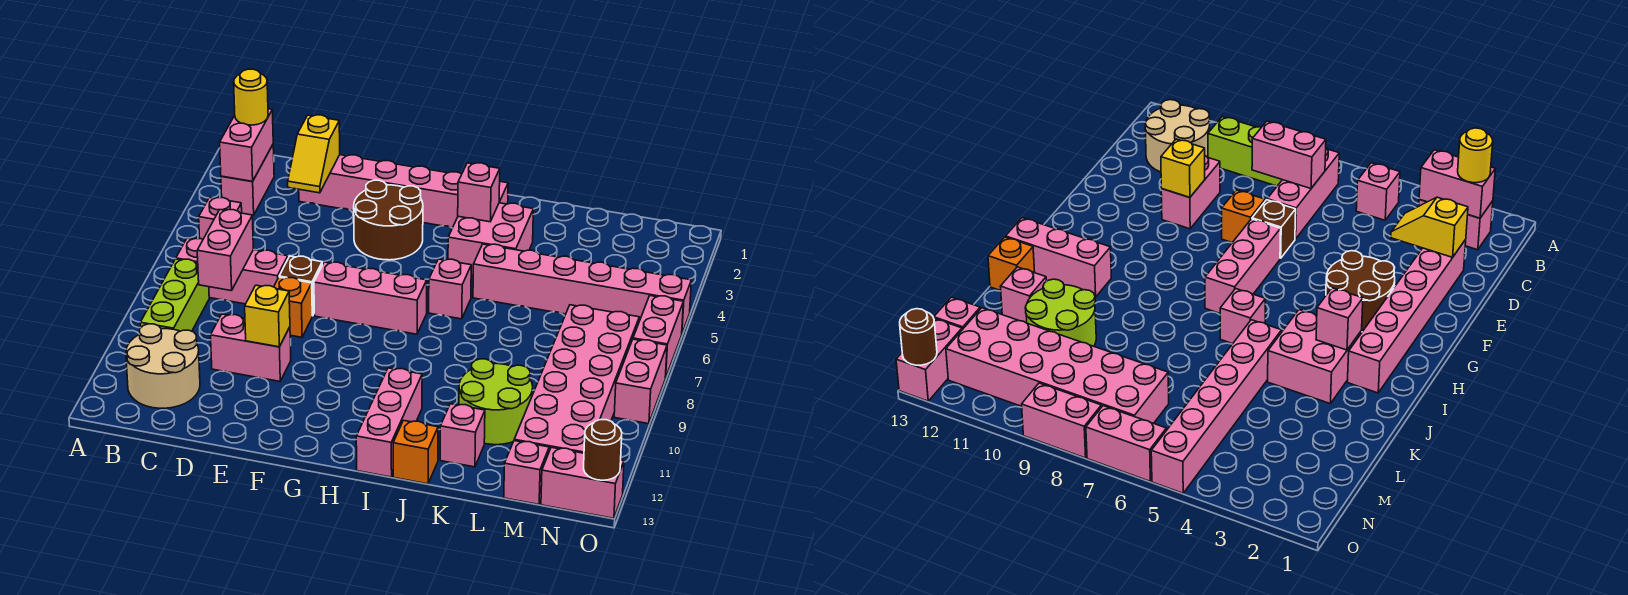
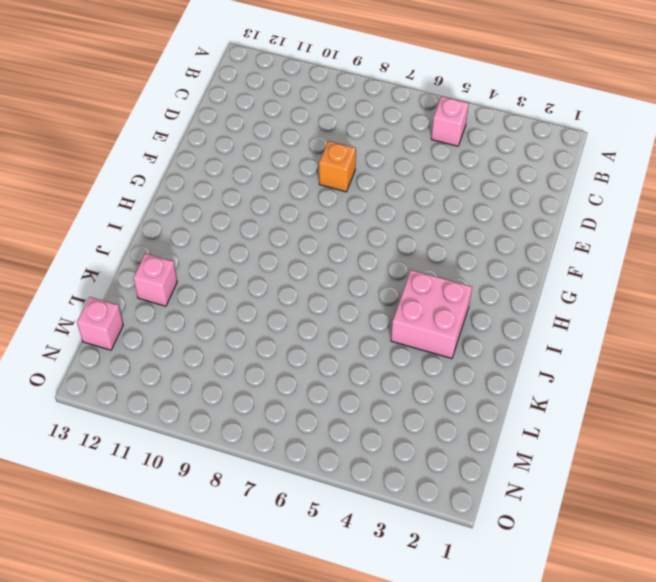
none -> pink 1x2 brick [221,145,274,215]
none -> pink 1x3 brick [176,238,288,304]
none -> lime 1x3 brick [140,259,209,331]
none -> tan 2x2 round brick [126,324,200,408]

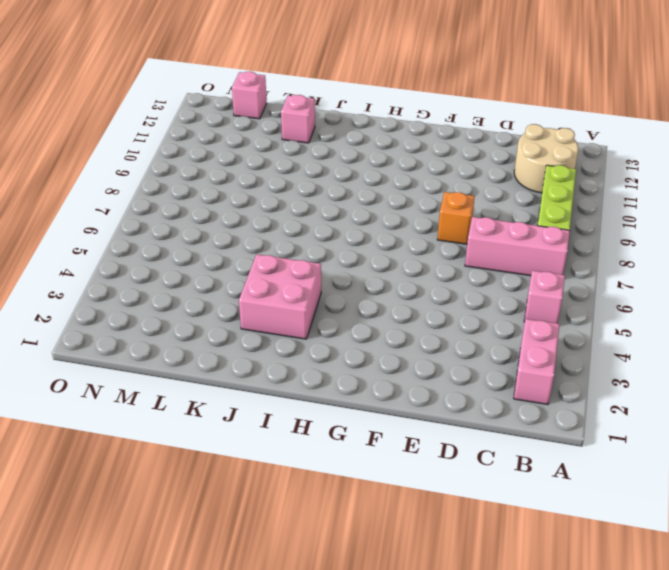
none -> pink 1x6 brick [299,155,508,228]
none -> pink 1x2 brick [210,314,291,381]
none -> brown 1x1 brick [279,256,322,316]
none -> brown 2x2 round brick [354,180,423,260]

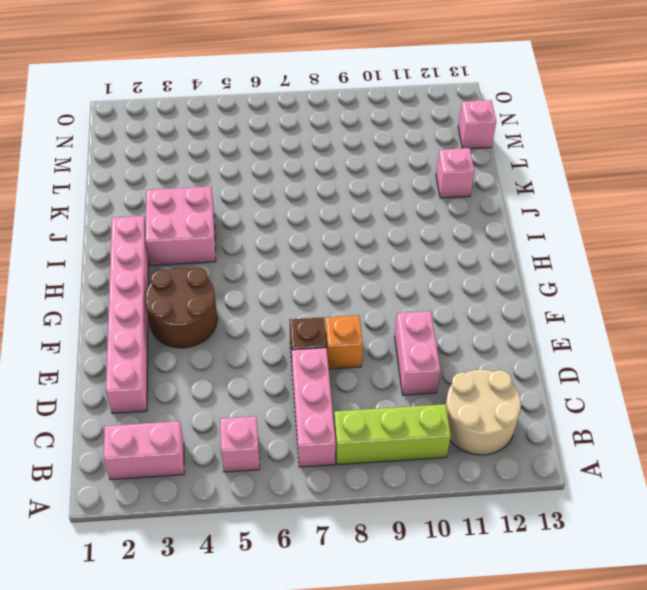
none -> pink 1x3 brick [314,262,427,334]
none -> pink 1x1 brick [429,259,471,319]
none -> pink 1x3 brick [356,368,422,477]
none -> pink 1x6 brick [473,244,691,333]

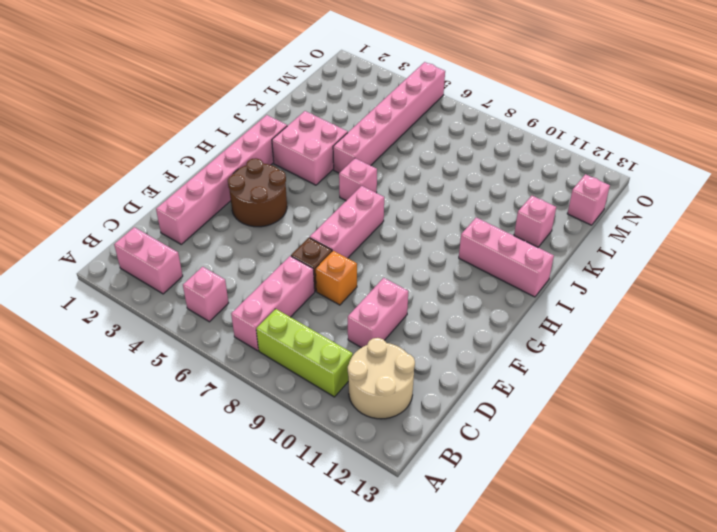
none -> orange 1x1 brick [393,420,438,484]
none -> lime 2x2 round brick [459,359,533,445]
none -> pink 2x6 brick [514,305,639,453]
none -> pink 1x2 brick [541,447,624,518]

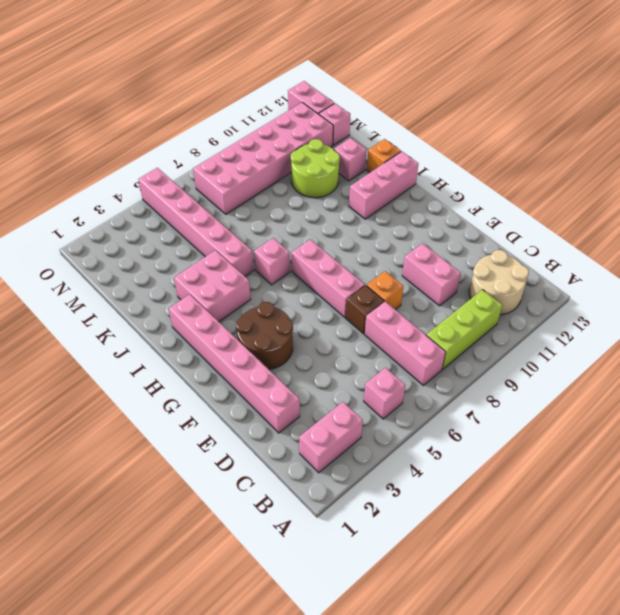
none -> pink 1x2 brick [633,296,683,378]
none -> pink 1x2 brick [614,339,667,424]
none -> pink 1x2 brick [220,109,273,181]
none -> pink 1x2 brick [197,210,253,291]

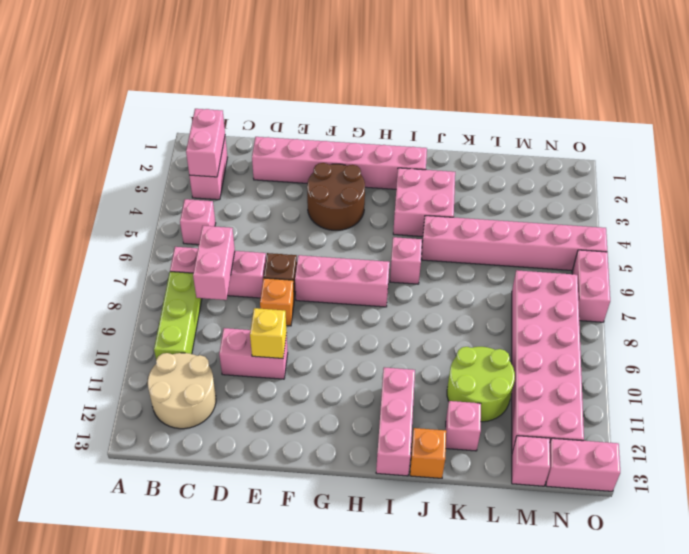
none -> pink 1x2 brick [614,339,667,424]
none -> yellow 1x2 slope [288,115,340,193]
none -> pink 1x1 brick [458,163,500,222]
none -> brown 1x1 round brick [584,420,622,480]

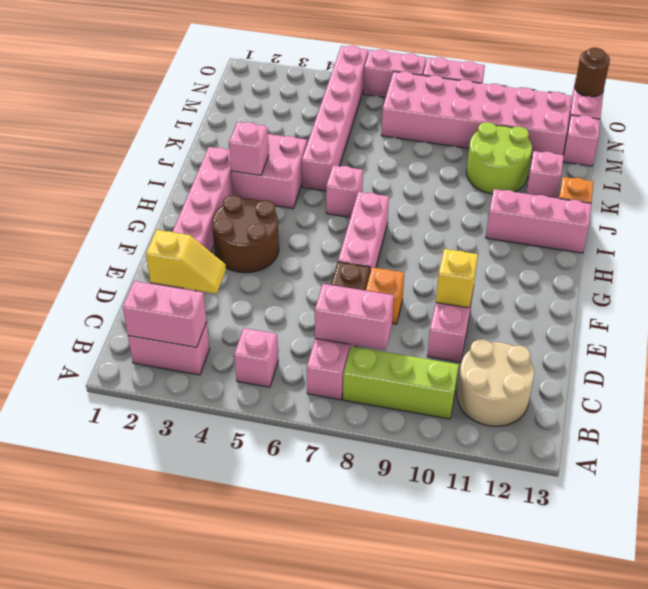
none -> yellow 1x1 round brick [234,69,268,125]

